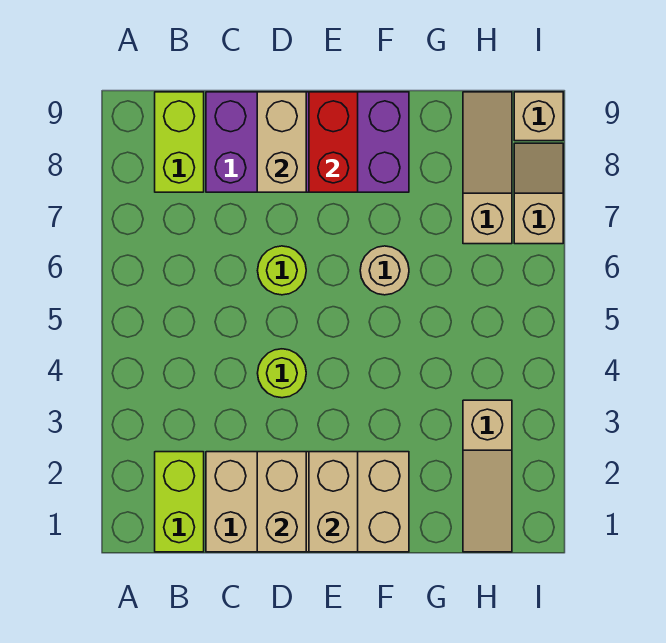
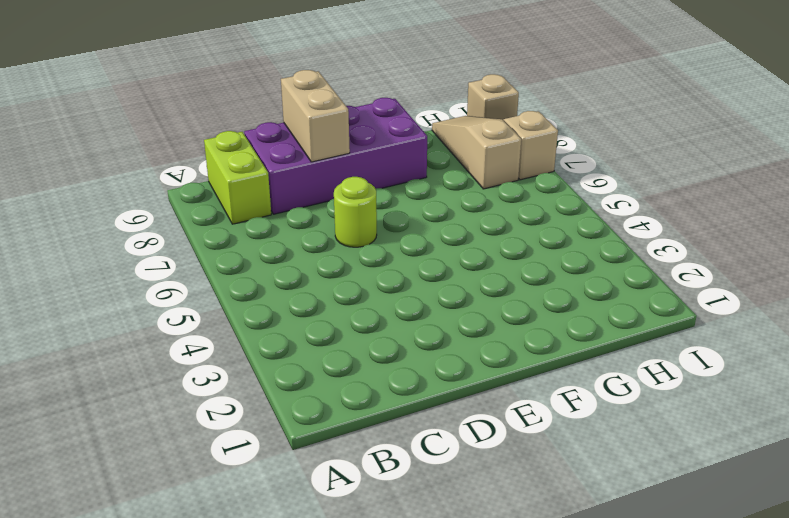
none -> lime 1x2 brick [155,452,204,552]
none -> tan 2x4 brick [206,452,409,552]
none -> lime 1x1 round brick [258,349,306,398]

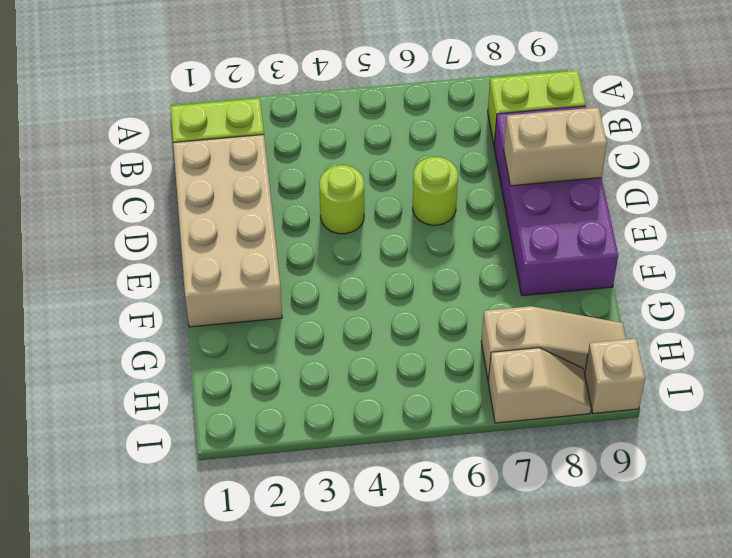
none -> tan 1x1 round brick [360,246,409,295]
none -> tan 1x3 slope [463,400,512,552]
none -> tan 1x2 brick [257,452,306,552]

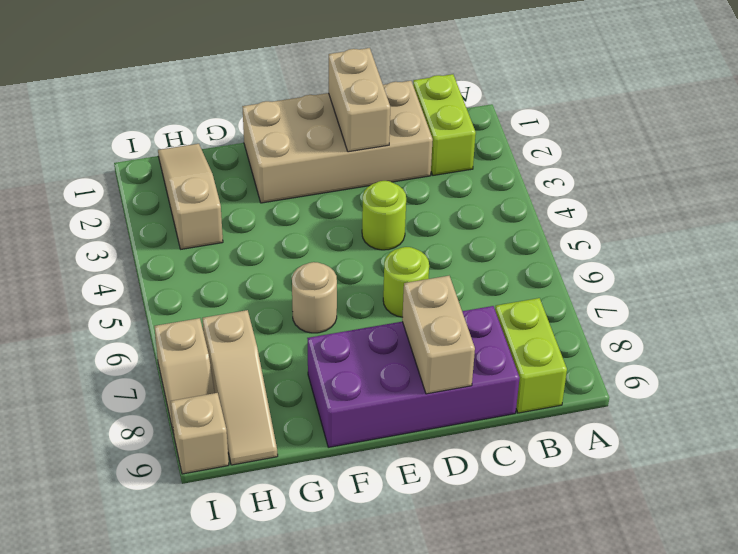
none -> tan 1x2 brick [309,452,358,552]
none -> red 1x2 brick [309,92,358,192]

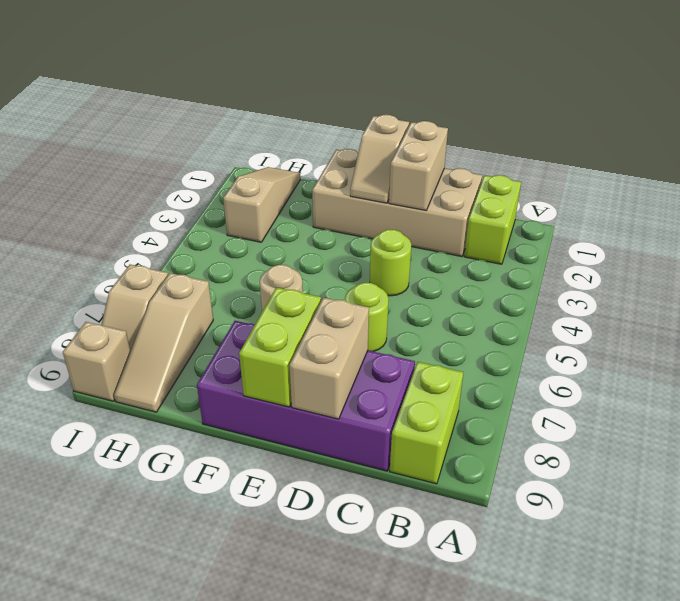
tan 1x2 slope [350,115,409,203] -> tan 1x2 brick [309,452,358,552]
lime 1x2 brick [239,287,321,407] -> red 1x2 brick [309,92,358,192]

